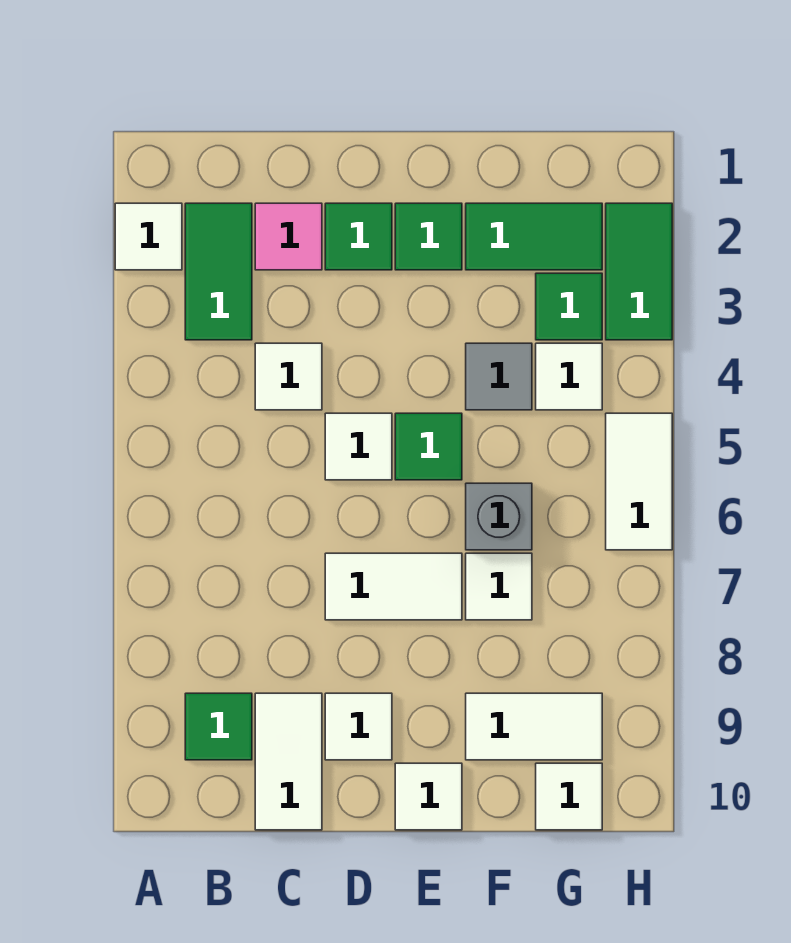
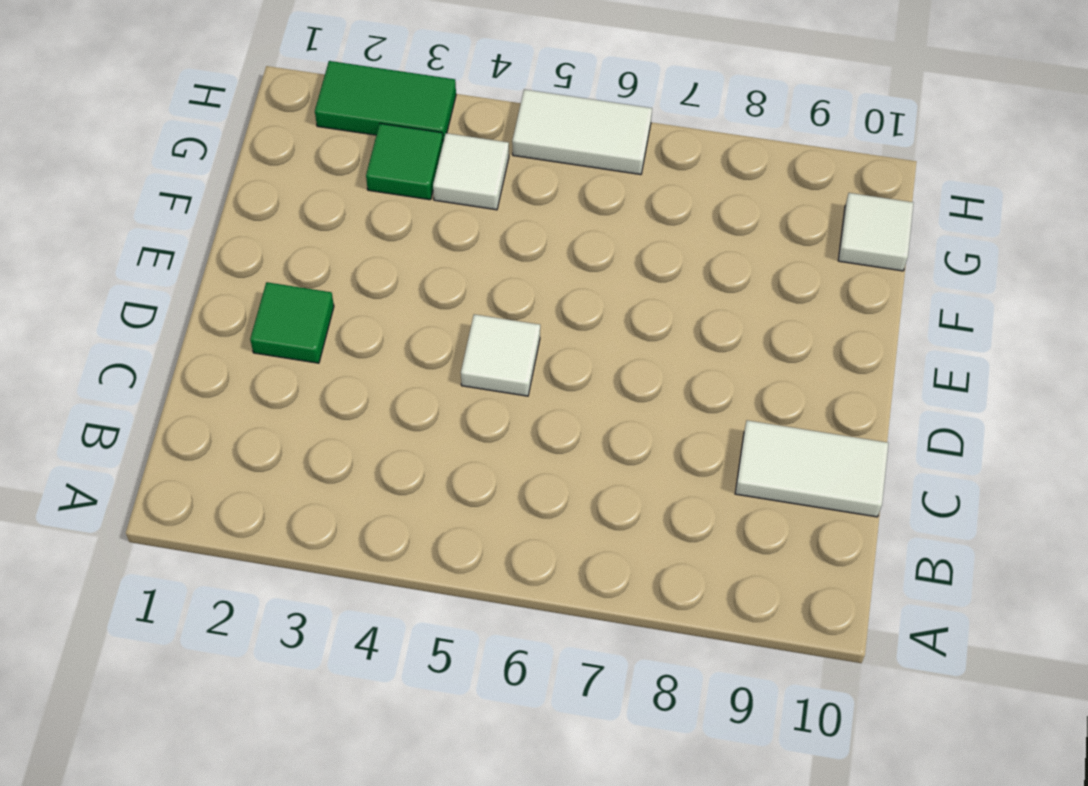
none -> white 1x1 tile [115,203,182,270]
none -> green 1x2 tile [185,203,252,340]
none -> green 1x1 tile [185,693,252,760]

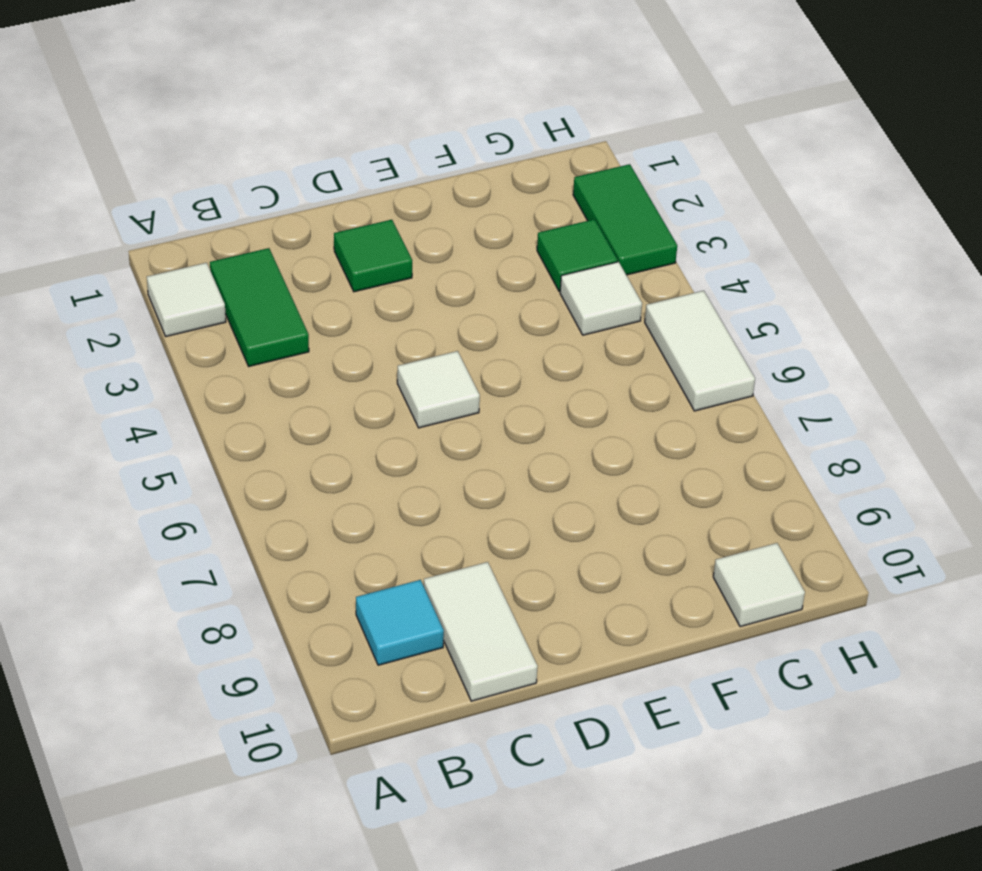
cyan 1x1 tile [356,580,444,665] -> green 1x1 tile [185,693,252,760]
none -> pink 1x1 tile [255,203,322,270]
none -> white 1x1 tile [255,343,322,410]
none -> white 1x2 tile [325,553,462,620]

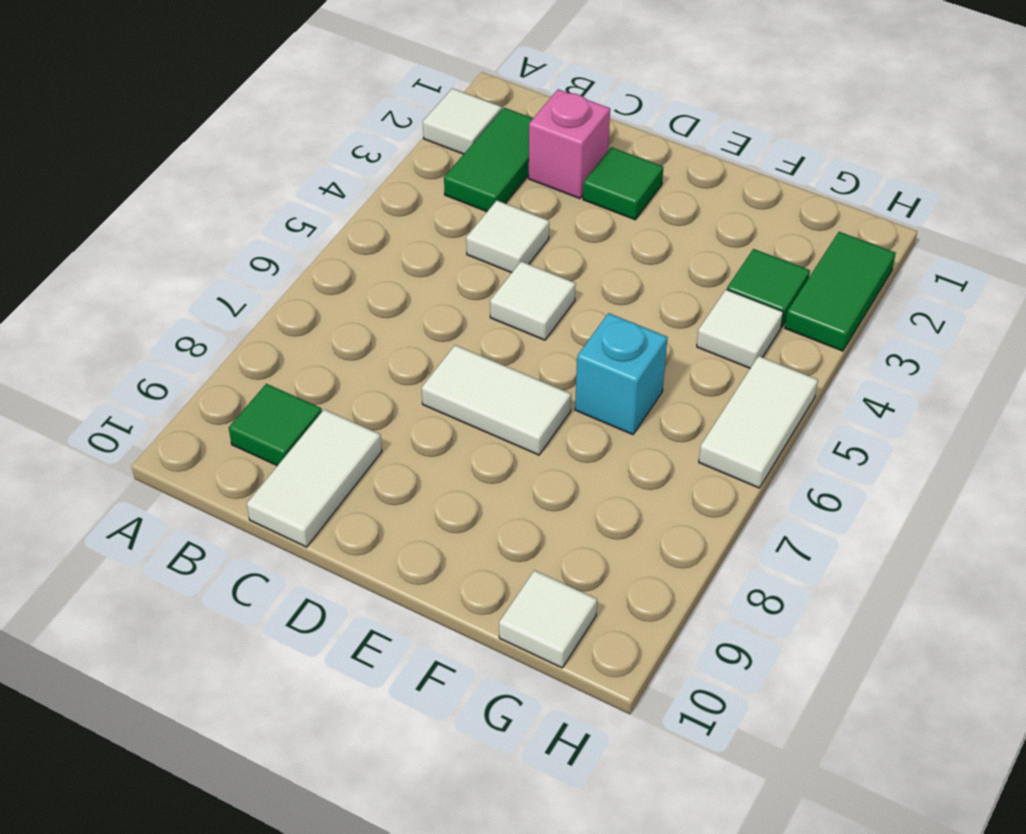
pink 1x1 brick [529,89,610,199] -> pink 1x1 tile [255,203,322,270]
cyan 1x1 brick [575,313,668,435] -> grey 1x1 brick [466,483,532,550]
none -> white 1x1 tile [325,693,392,760]
none -> green 1x1 tile [395,203,462,270]
none -> green 1x1 tile [395,413,462,480]

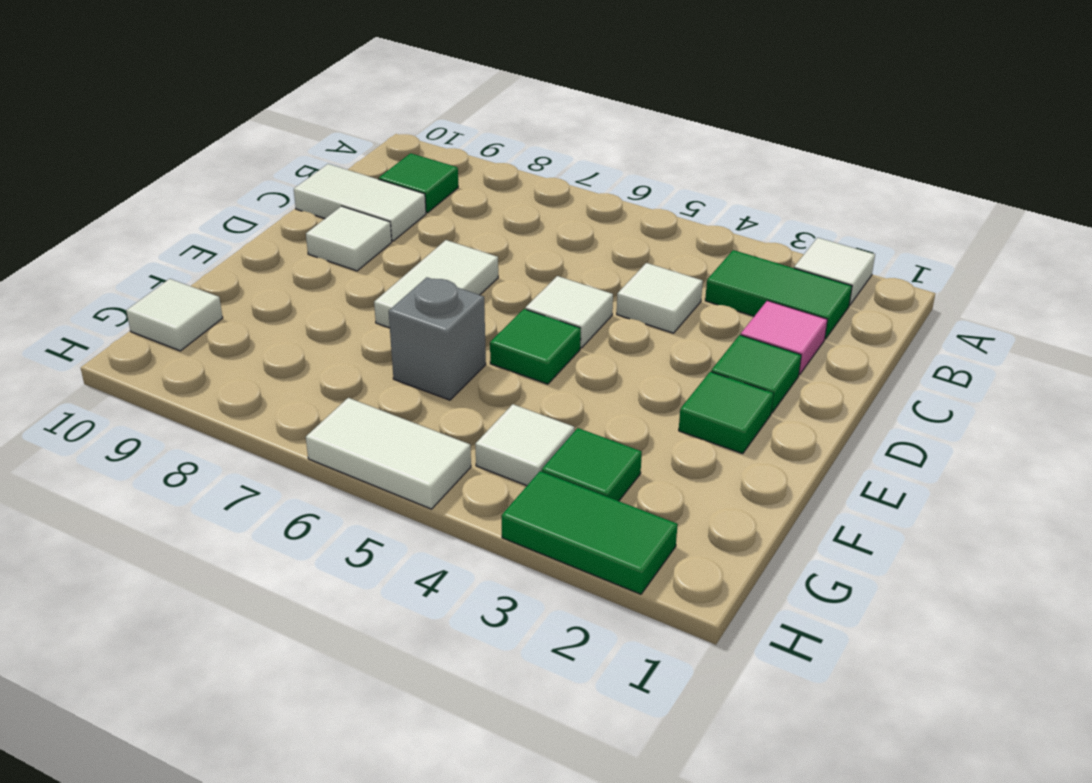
none -> white 1x1 tile [395,763,462,830]
none -> green 1x2 tile [466,203,602,270]
none -> grey 1x1 tile [466,343,532,410]

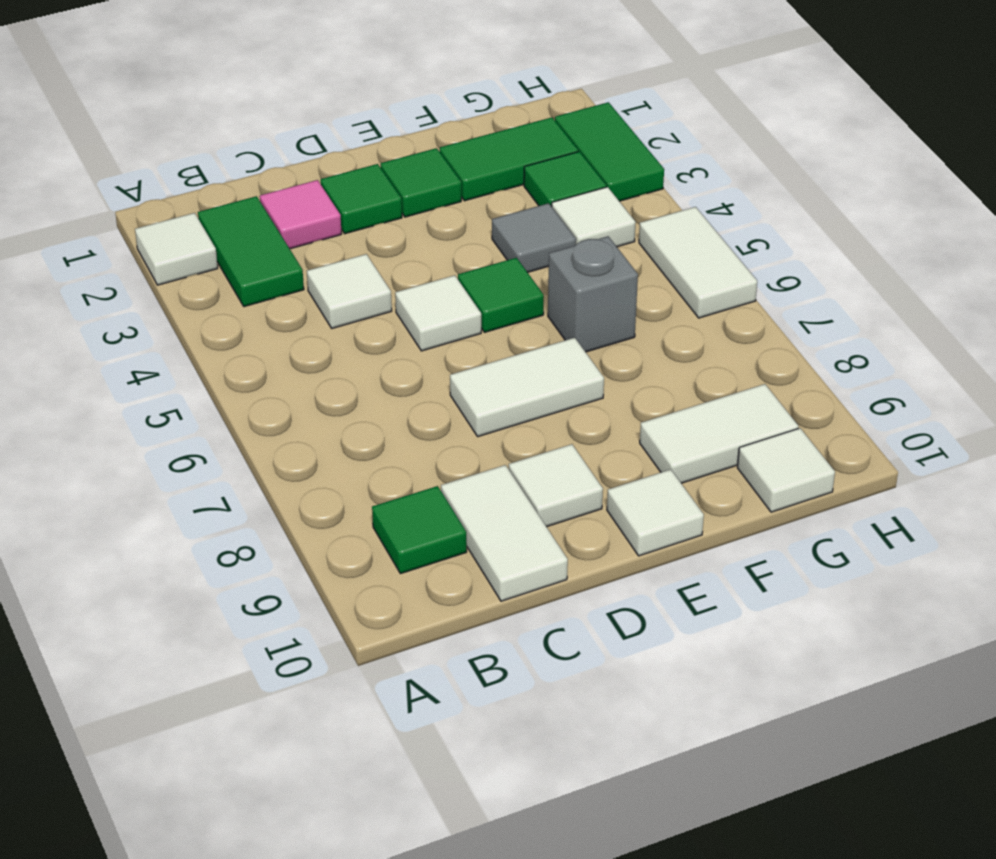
none -> white 1x1 tile [466,553,532,620]

